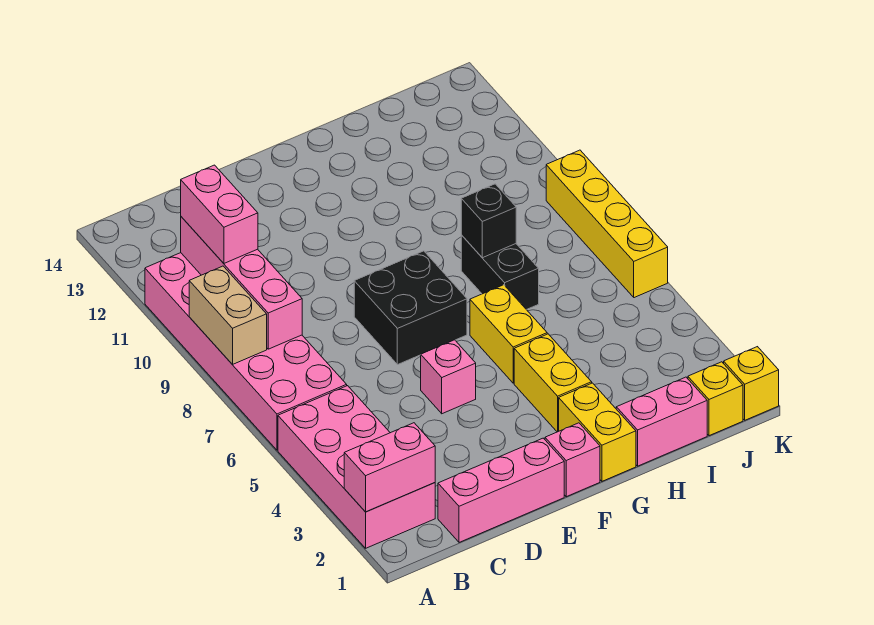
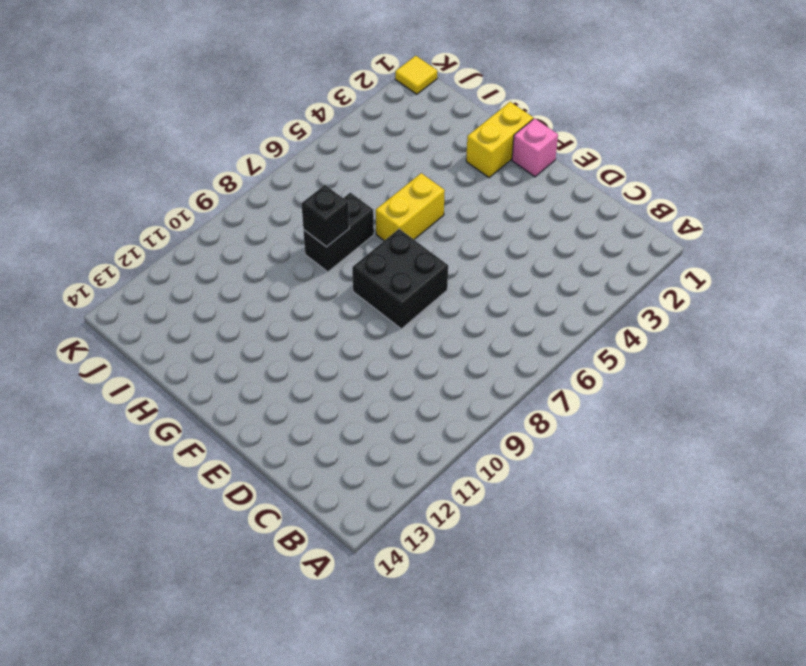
yellow 1x1 tile [395,56,437,94] -> yellow 1x1 brick [723,347,779,420]
none -> pink 2x4 brick [278,386,435,548]
none -> pink 2x6 brick [145,253,347,450]
none -> pink 1x3 brick [438,438,564,542]

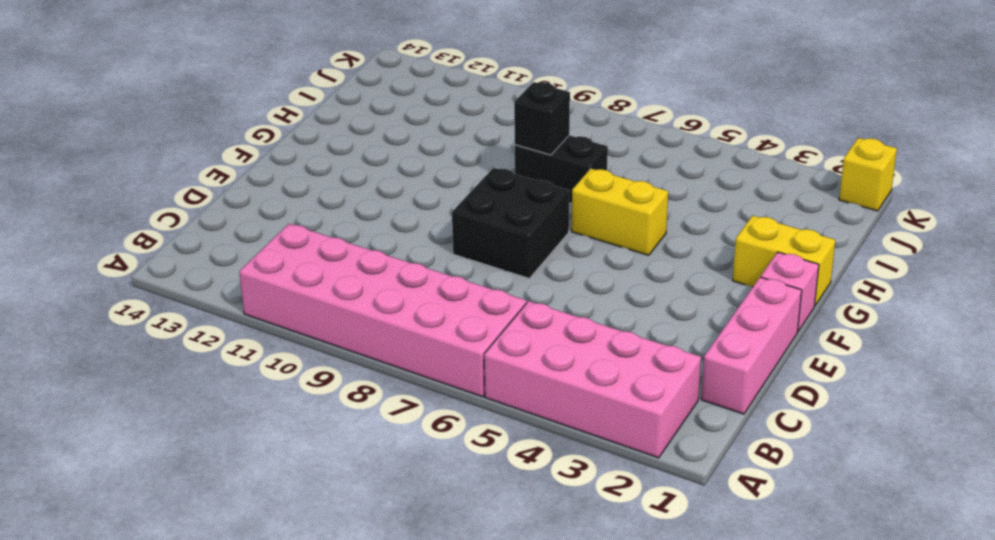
none -> pink 1x1 brick [421,340,476,414]
none -> yellow 1x2 brick [514,334,592,432]
none -> pink 1x2 brick [616,377,707,466]

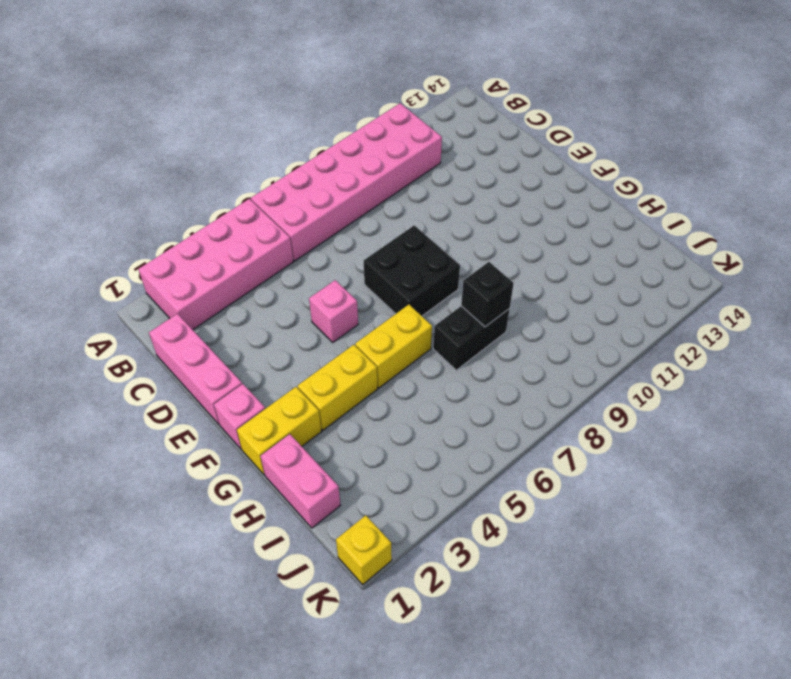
none -> yellow 1x1 brick [688,362,743,436]
none -> yellow 1x4 brick [546,150,668,298]
none -> pink 1x2 brick [344,423,435,512]

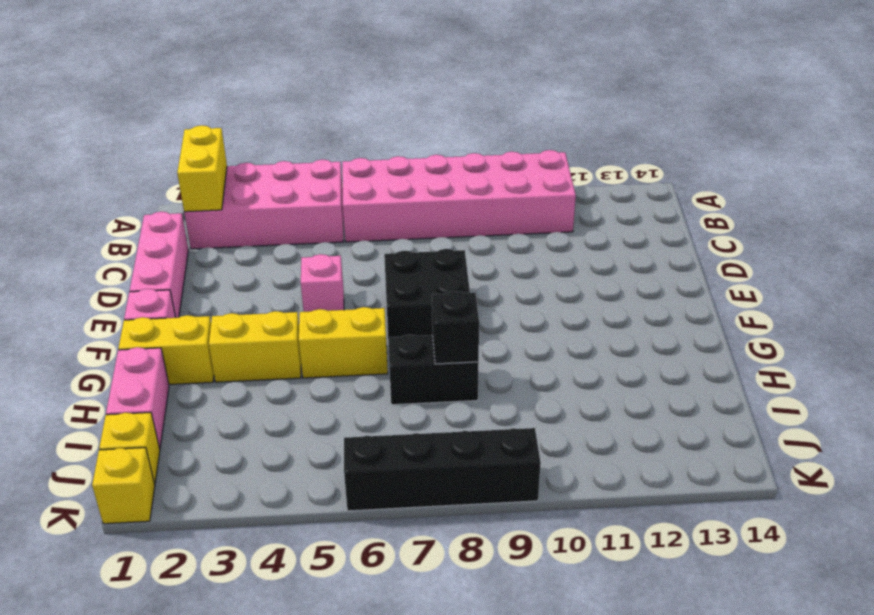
yellow 1x2 brick [177,125,227,212] -> pink 1x2 brick [344,423,435,512]
black 1x4 brick [344,428,541,511] -> yellow 1x4 brick [546,150,668,298]
none -> tan 1x2 brick [189,266,267,365]
none -> pink 1x4 brick [181,217,302,349]
none -> pink 1x2 brick [181,165,258,263]

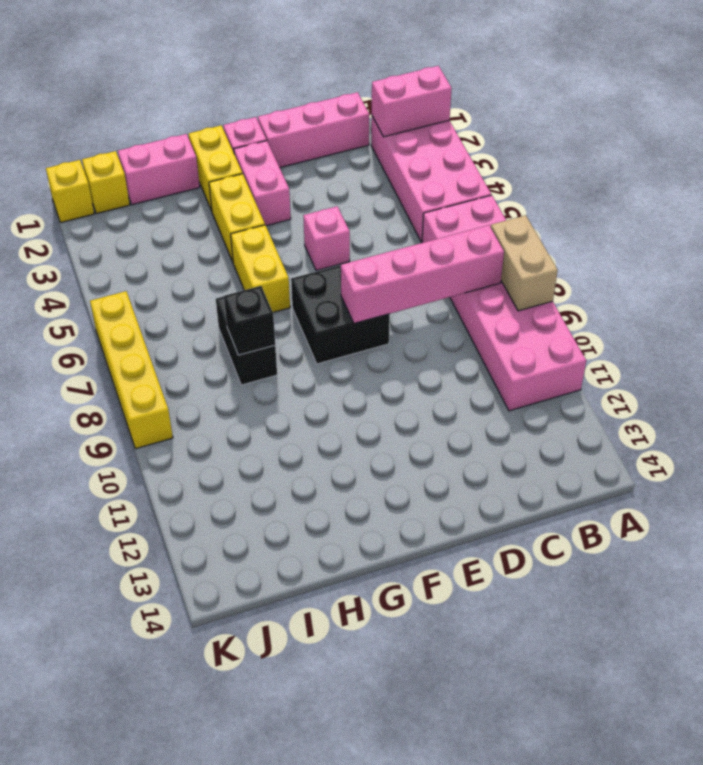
pink 1x4 brick [341,225,504,323] -> pink 1x4 brick turned to [181,217,302,349]
pink 1x2 brick [234,141,291,226] -> pink 1x2 brick moved to [181,165,258,263]

